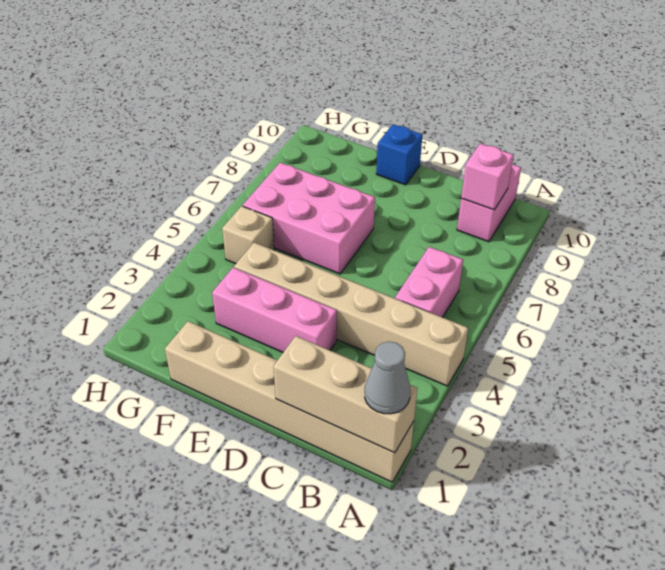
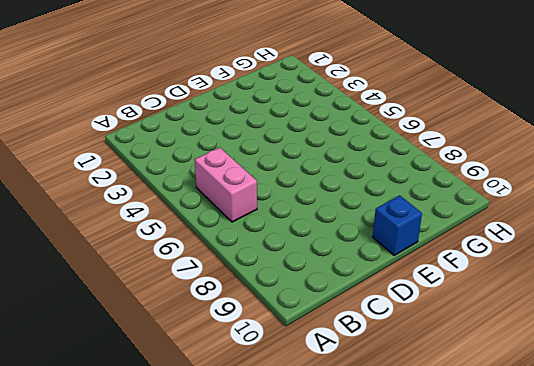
none -> tan 1x6 brick [165,321,414,482]
none -> tan 1x6 brick [234,242,468,386]

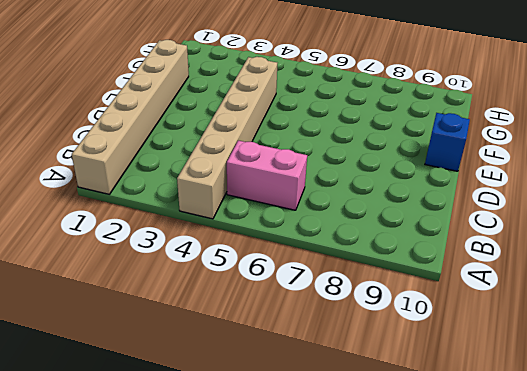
none -> pink 1x2 brick [457,164,521,242]
none -> pink 1x3 brick [212,267,337,352]

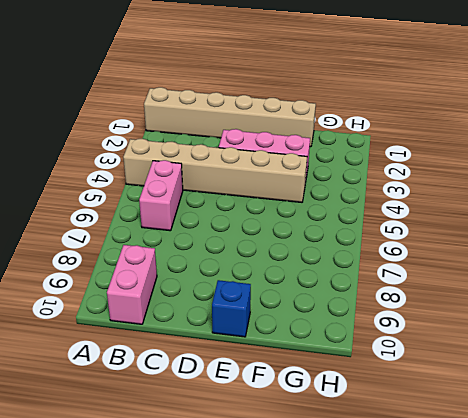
none -> pink 2x3 brick [243,163,375,274]
none -> tan 1x1 brick [222,206,274,264]

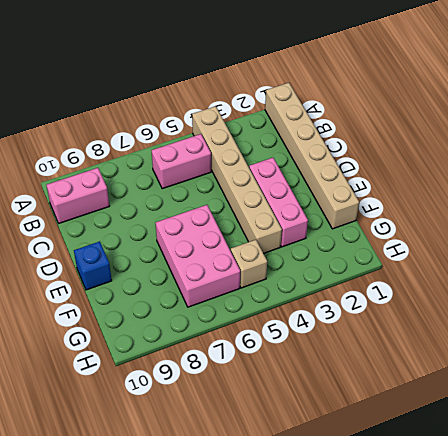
none -> tan 1x3 brick [273,336,417,453]
none -> pink 1x1 brick [461,144,514,210]

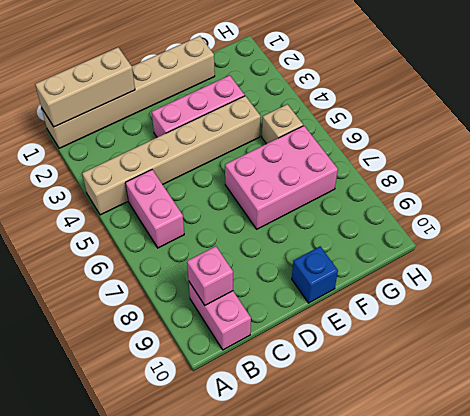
none -> grey 1x1 cone [365,342,410,414]

